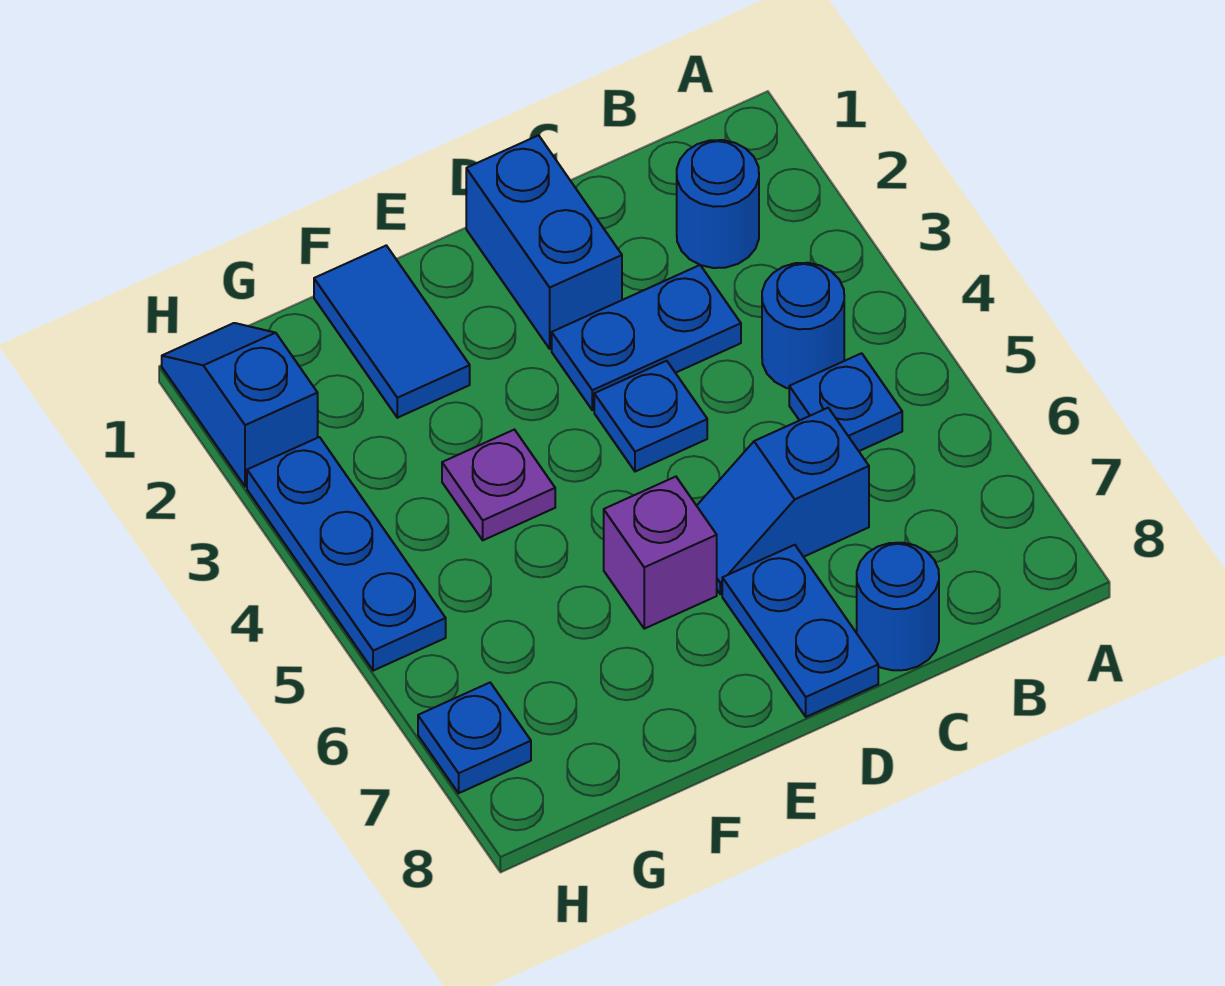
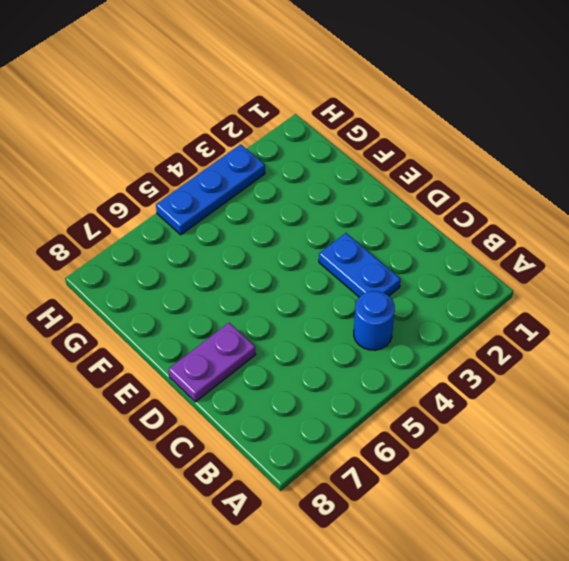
purple 1x2 plate [169,323,256,402] -> blue 1x2 plate [722,545,878,717]
none -> blue 1x1 round brick [677,140,759,268]
none -> blue 1x1 plate [789,353,902,451]
none -> blue 1x2 slope [697,408,869,594]

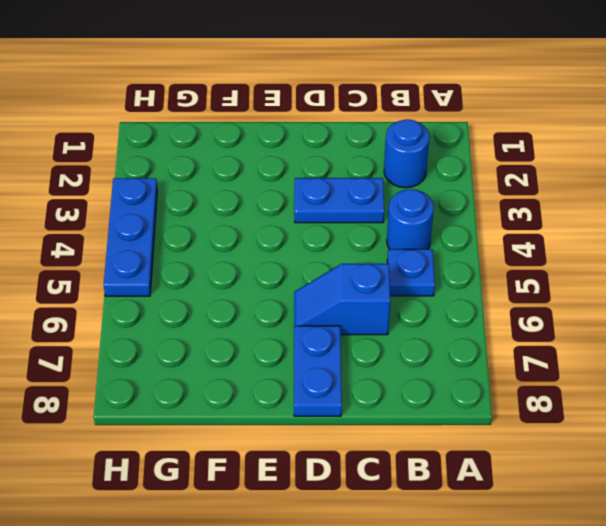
none -> blue 1x1 round brick [857,543,939,670]
none -> blue 1x2 brick [466,135,622,349]
none -> blue 1x1 plate [594,361,707,472]

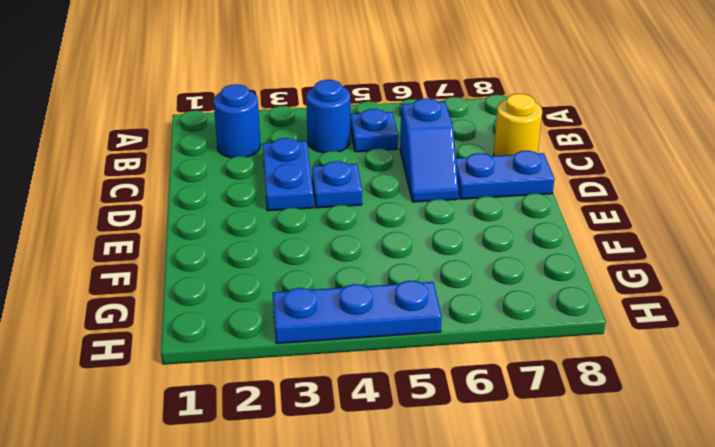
yellow 1x1 round brick [494,94,542,156] -> blue 1x1 round brick [857,543,939,670]
none -> blue 1x2 brick [466,135,622,349]
none -> purple 1x1 brick [604,477,717,629]
none -> blue 1x2 tile [314,246,470,418]

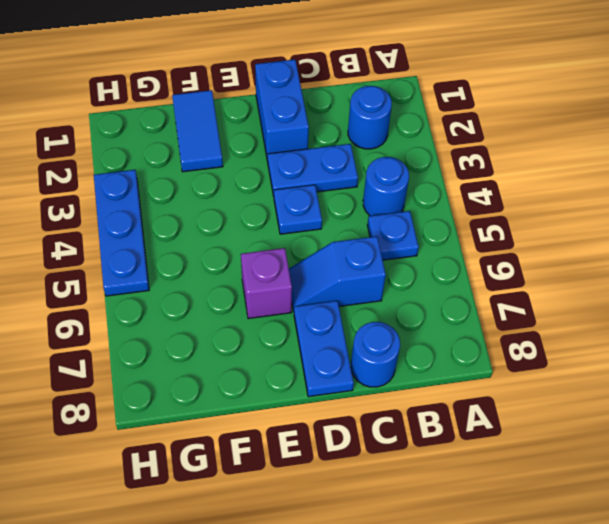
none -> purple 1x1 plate [442,430,555,540]
none -> blue 1x2 slope [162,323,318,487]
none -> blue 1x1 plate [418,683,531,793]

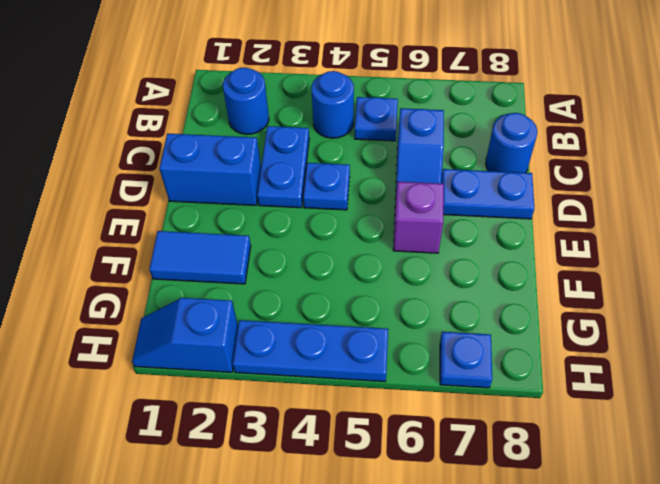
none -> purple 1x1 plate [442,430,555,540]

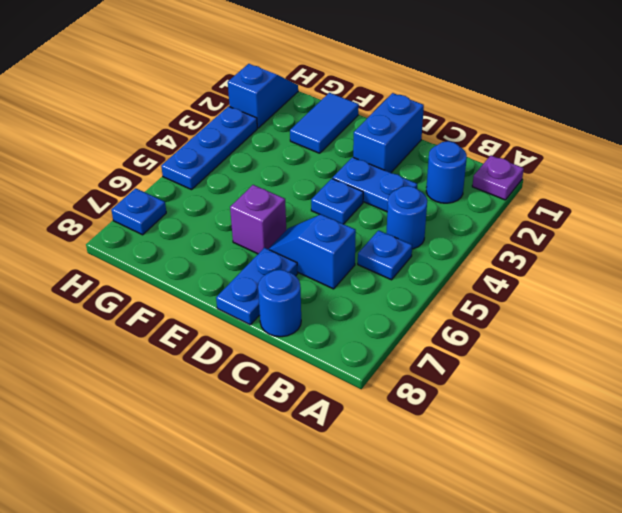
purple 1x1 plate [472,155,524,200] -> purple 1x1 plate moved to [442,430,555,540]

